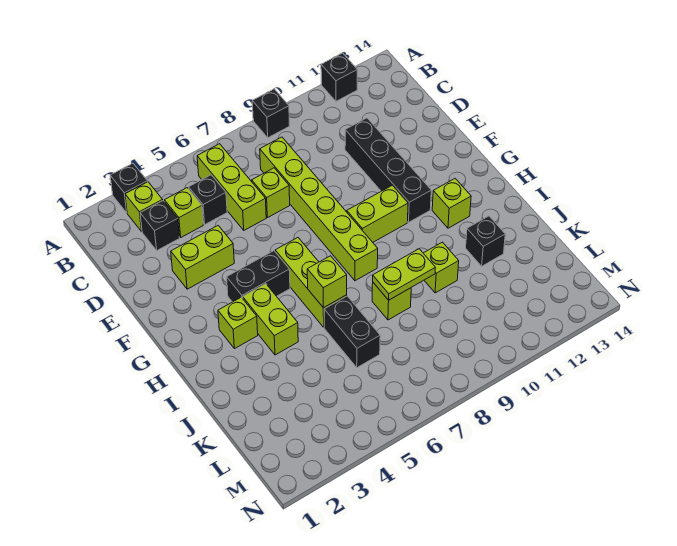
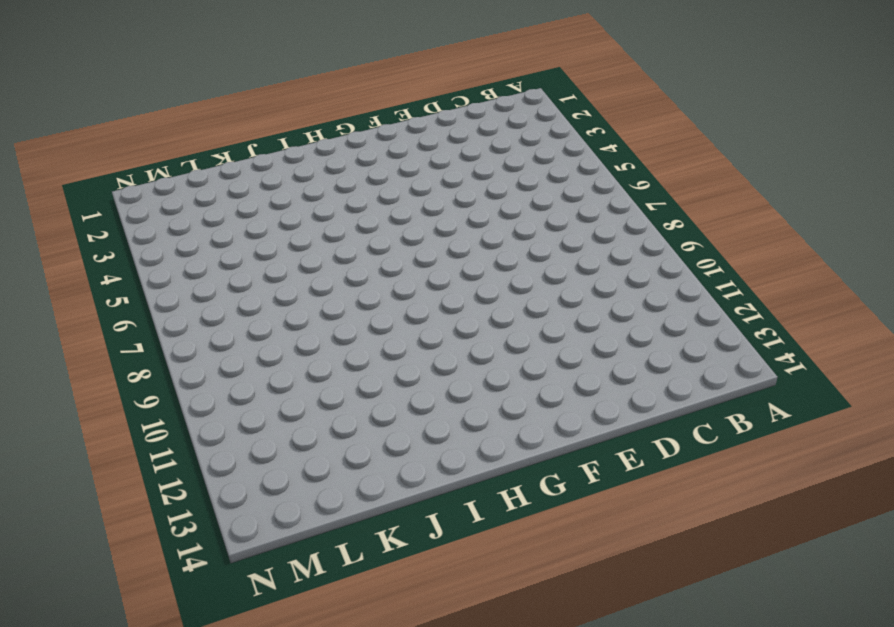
none -> black 1x1 brick [110,163,147,213]
none -> black 1x1 brick [252,89,289,138]
none -> black 1x1 brick [321,53,357,101]

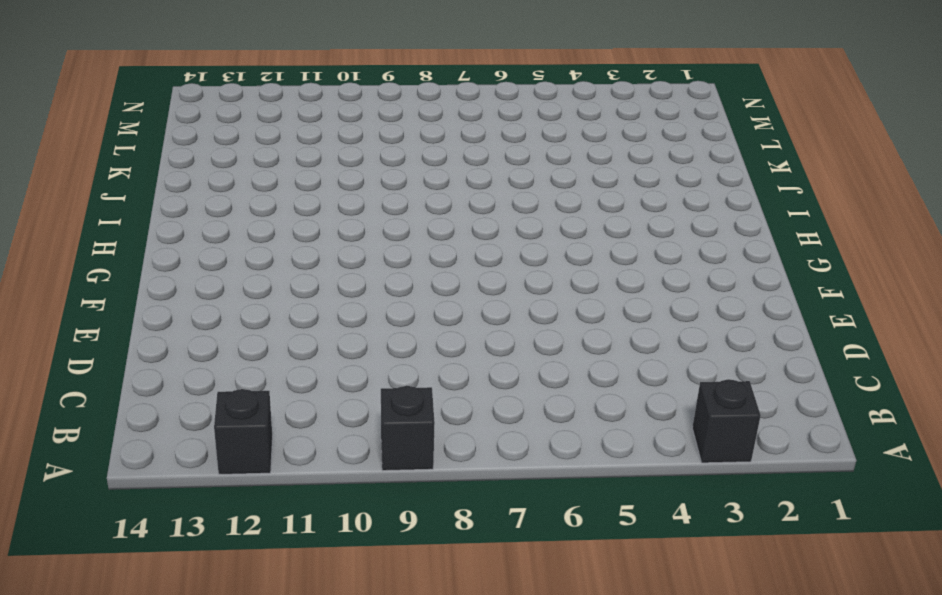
none -> lime 1x1 brick [125,182,163,231]
none -> lime 1x3 brick [197,144,266,230]
none -> black 1x1 brick [140,201,180,250]

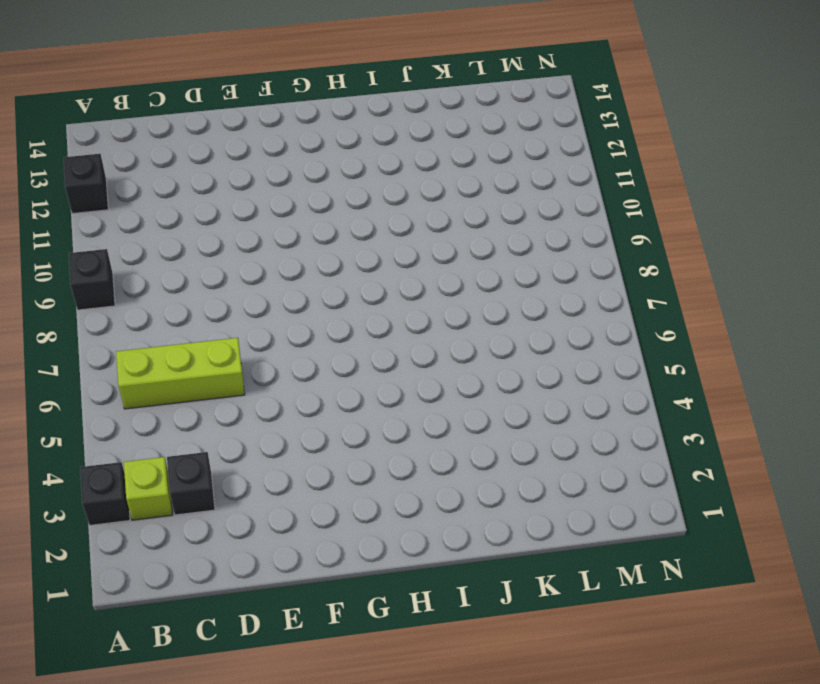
none -> lime 1x1 brick [164,188,203,237]
none -> black 1x1 brick [189,175,227,224]
none -> lime 1x6 brick [260,137,378,281]

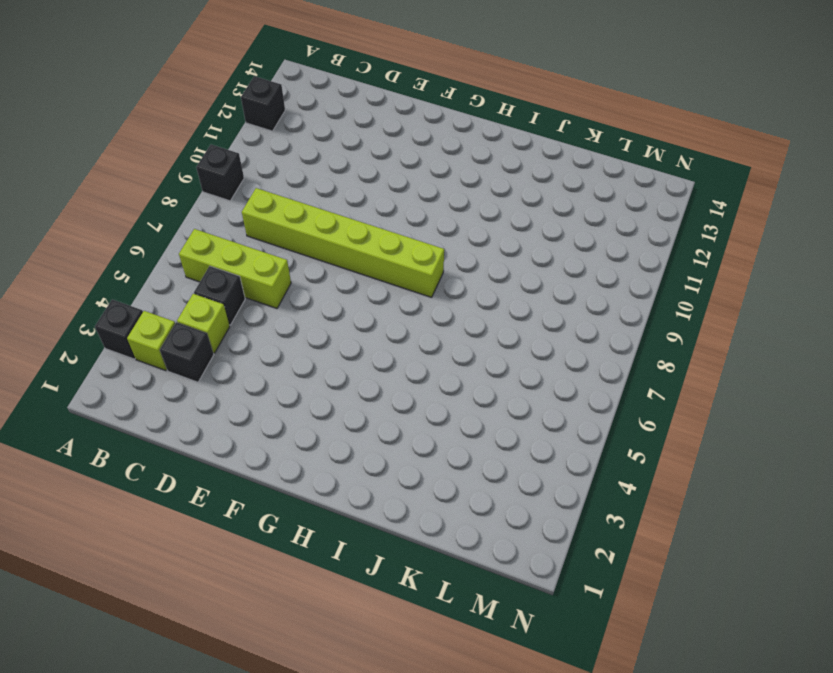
none -> lime 1x1 brick [252,168,290,218]
none -> black 1x4 brick [345,118,431,222]
none -> lime 1x2 brick [171,226,234,289]

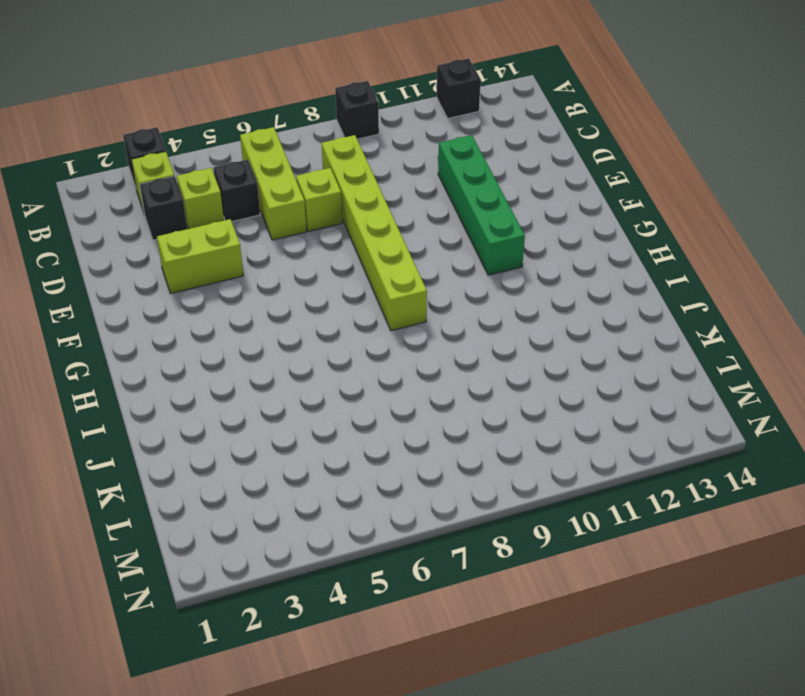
green 1x4 brick [438,135,525,275] -> black 1x4 brick [345,118,431,222]
none -> black 1x2 brick [227,251,290,302]
none -> lime 1x3 brick [275,238,347,327]
none -> lime 1x2 brick [347,185,408,242]

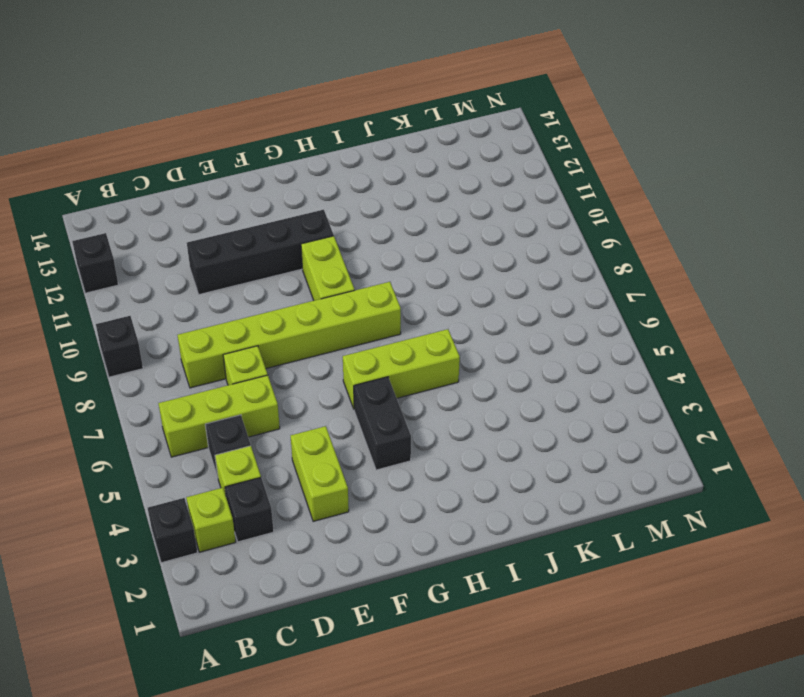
none -> lime 1x1 brick [218,297,258,349]
none -> lime 1x2 brick [243,284,298,355]
none -> lime 1x1 brick [432,179,471,228]

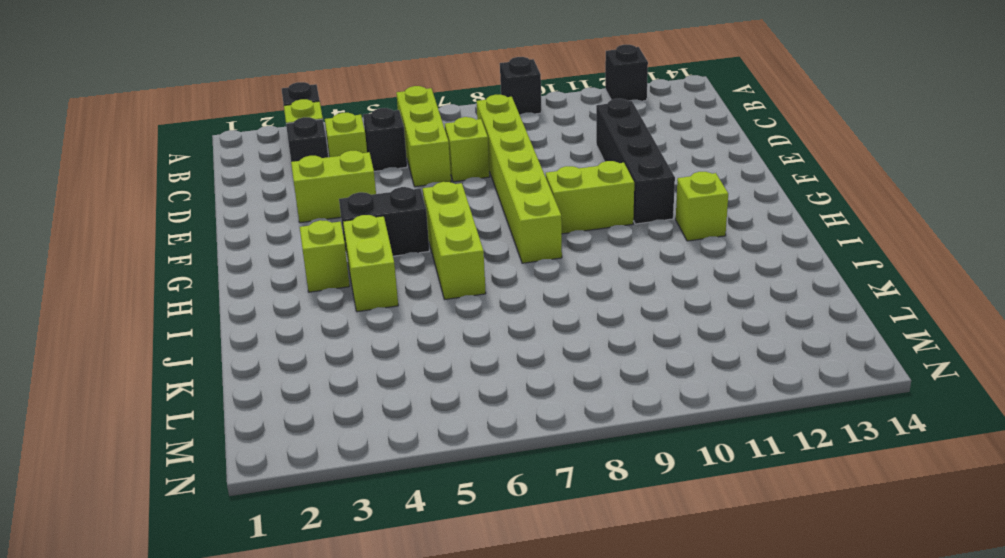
none -> black 1x2 brick [324,296,380,367]
none -> lime 1x1 brick [372,283,411,320]
none -> lime 1x1 brick [424,242,459,293]

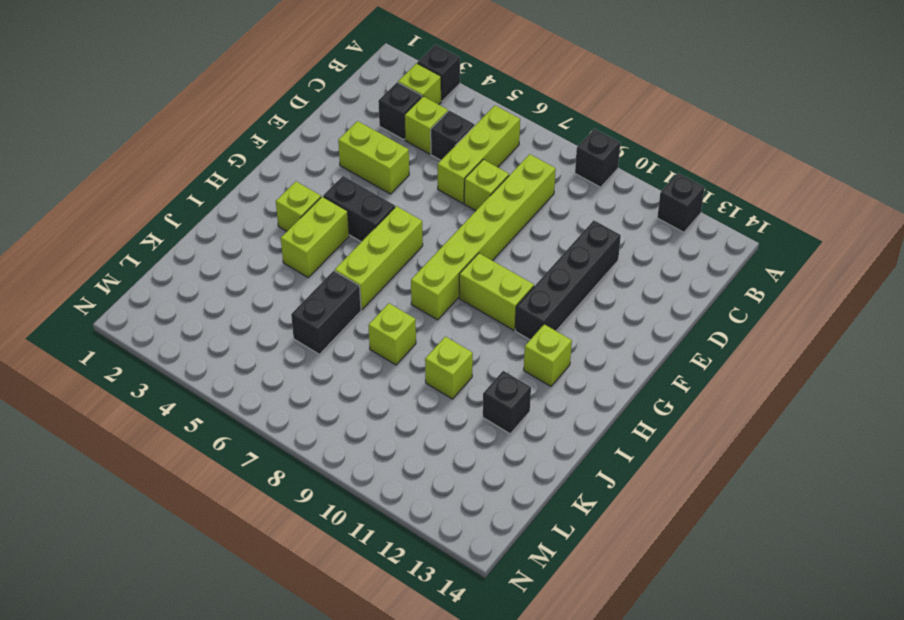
none -> lime 1x1 brick [307,256,347,308]
none -> lime 1x2 plate [373,249,435,300]

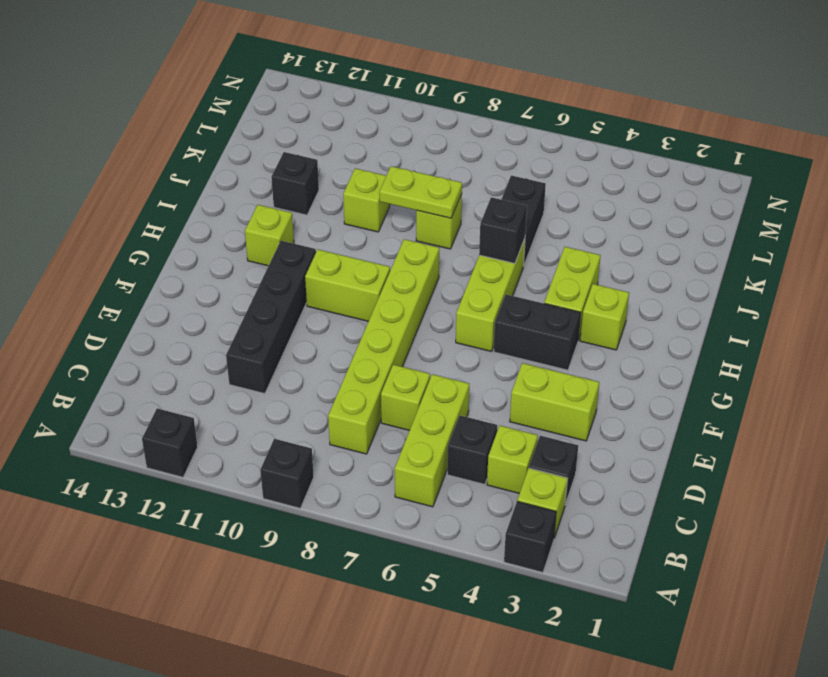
black 1x1 brick [479,197,527,263] -> lime 1x1 brick [307,256,347,308]

